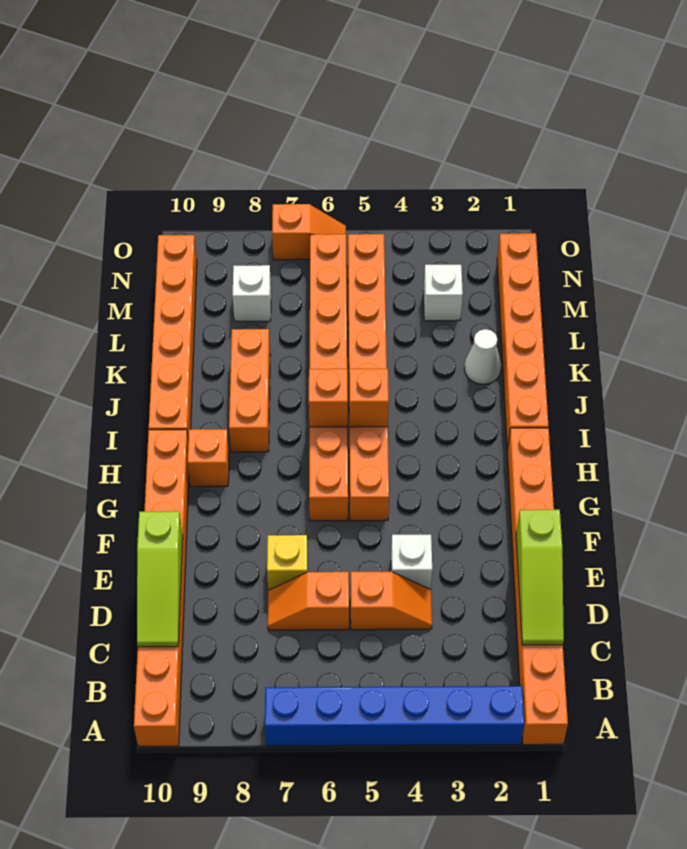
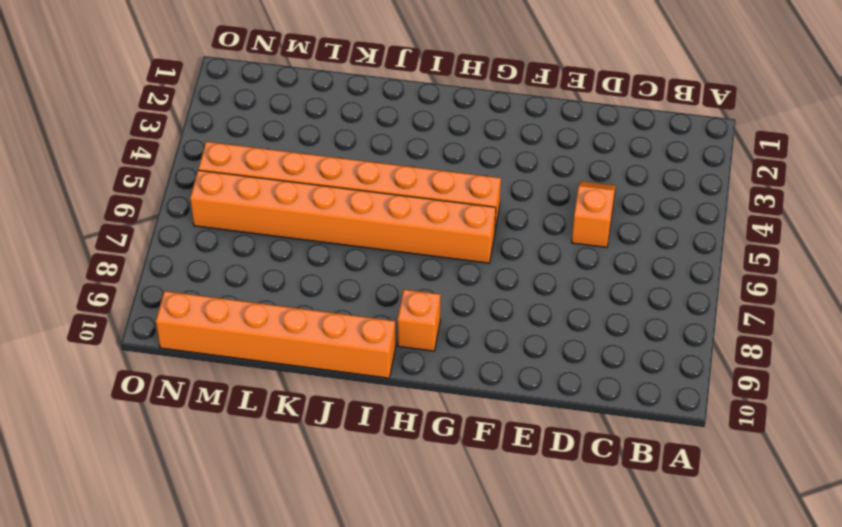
none -> orange 1x8 brick [507,428,568,745]
none -> blue 1x6 brick [265,686,524,746]
none -> orange 1x8 brick [134,429,189,746]

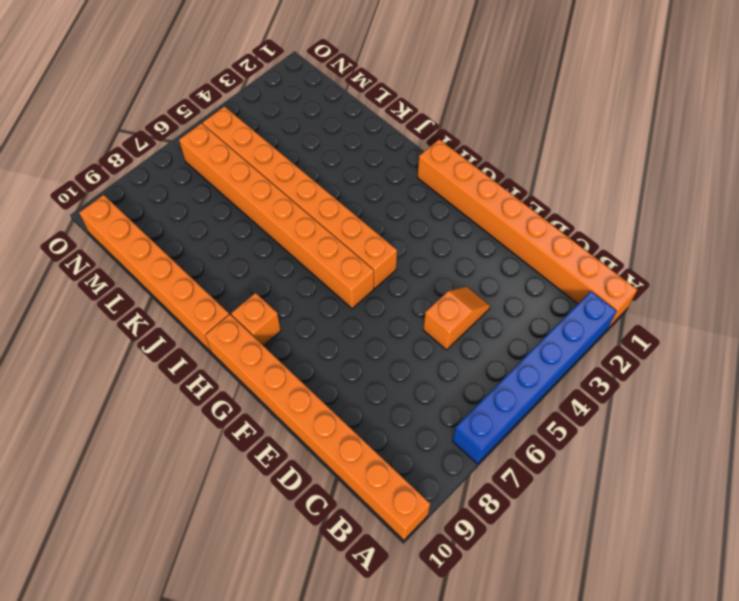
none -> orange 1x2 slope [268,572,349,630]
none -> white 1x1 brick [391,535,432,590]
none -> yellow 1x1 brick [267,535,308,590]

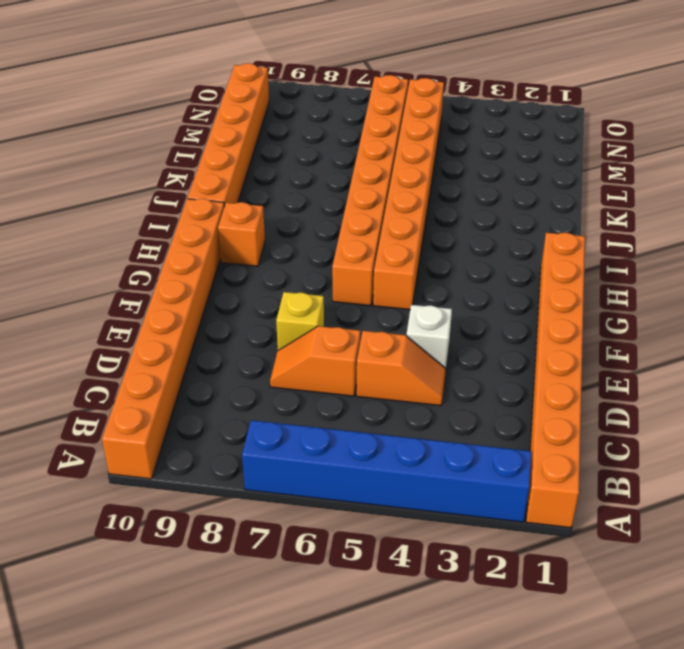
none -> orange 1x6 brick [497,233,549,450]
none -> orange 1x3 brick [229,329,270,452]
none -> white 1x1 cone [464,329,501,384]

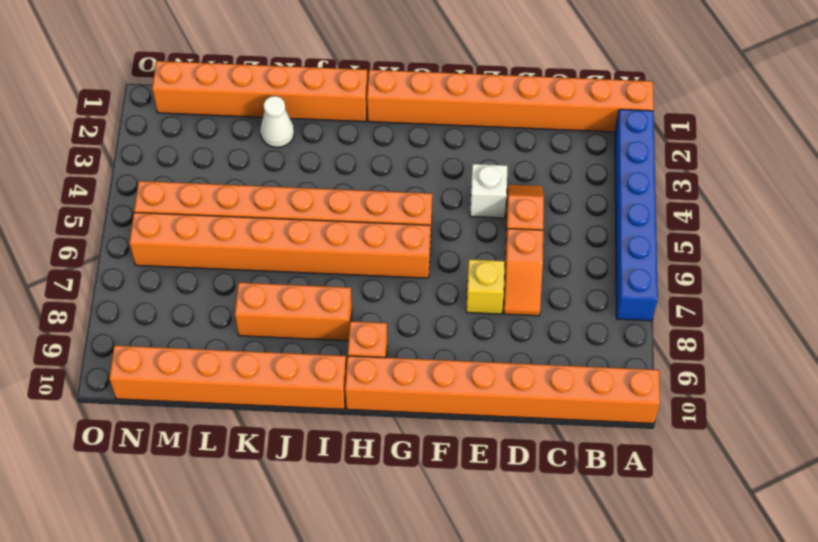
none -> white 1x1 brick [424,265,463,321]
none -> white 1x1 brick [233,265,271,321]
none -> orange 1x2 slope [272,204,346,260]

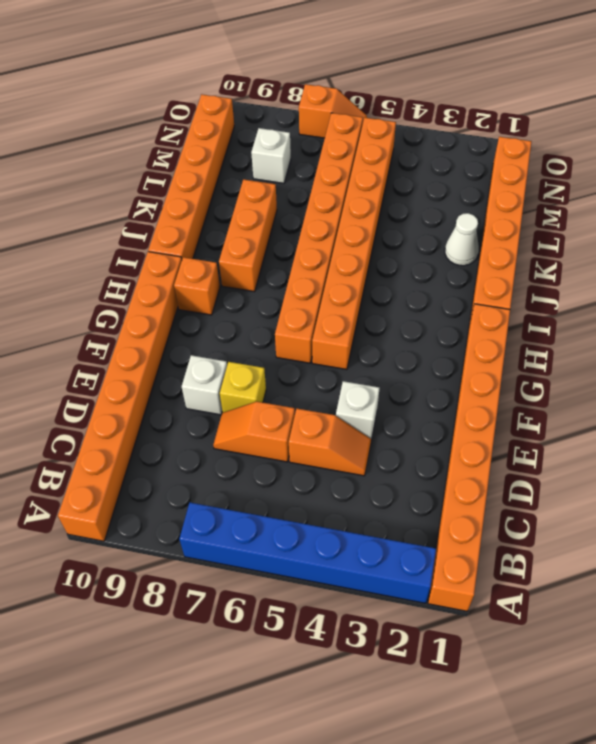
white 1x1 brick [182,355,227,415] -> white 1x1 brick moved to [424,265,463,321]
none -> lime 1x3 slope [516,510,564,645]
none -> lime 1x3 slope [137,511,183,647]
none -> orange 1x1 brick [349,369,389,427]

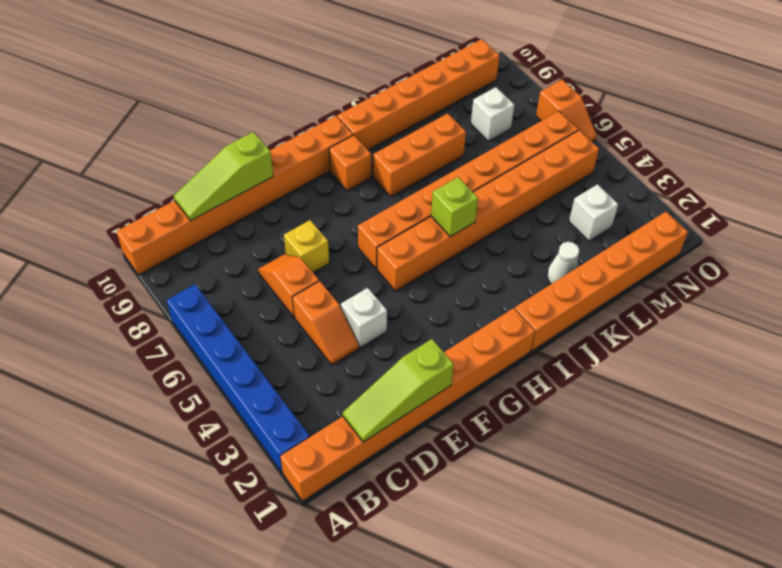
lime 1x1 brick [431,177,478,237] -> orange 1x1 brick [349,369,389,427]
none -> orange 1x1 brick [309,369,348,427]

